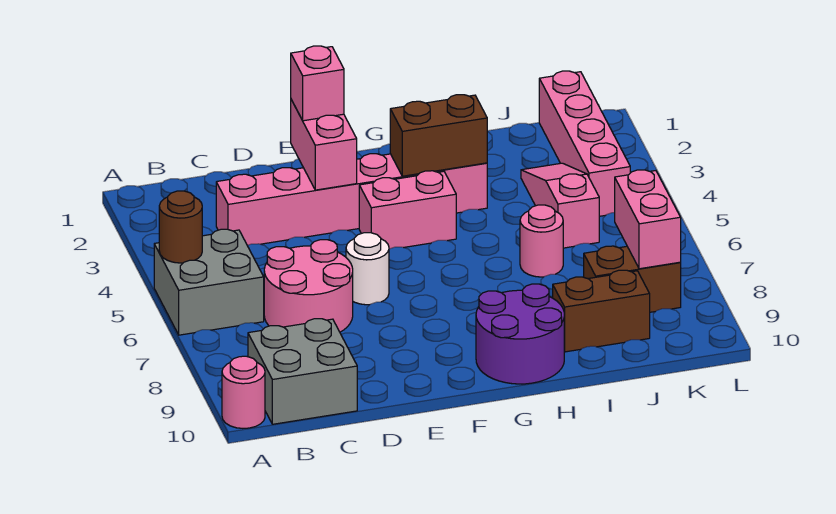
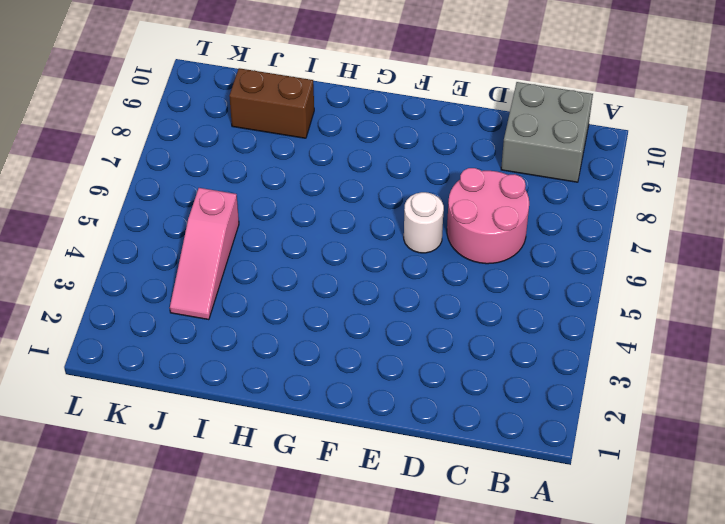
none -> grey 2x2 brick [154,229,264,335]
none -> pink 1x1 round brick [222,356,265,428]
none -> pink 1x6 brick [216,154,487,245]

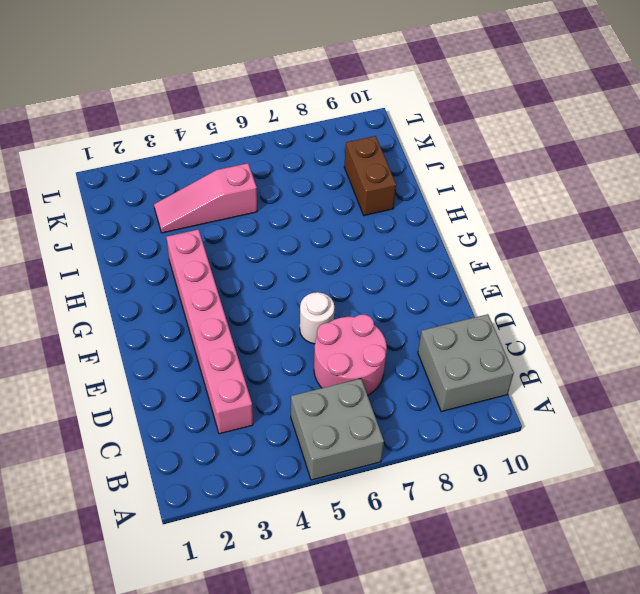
none -> pink 1x1 round brick [222,356,265,428]
none -> pink 1x2 brick [359,171,456,249]
none -> purple 2x2 round brick [476,284,564,384]

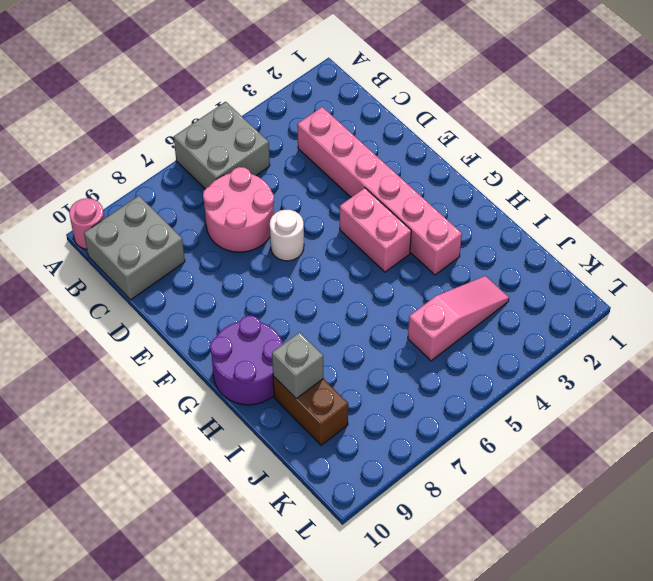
grey 1x1 brick [272,332,323,398] -> none
none -> pink 1x1 round brick [520,205,563,277]
none -> brown 1x2 brick [584,246,681,312]
none -> pink 1x4 brick [539,71,630,216]

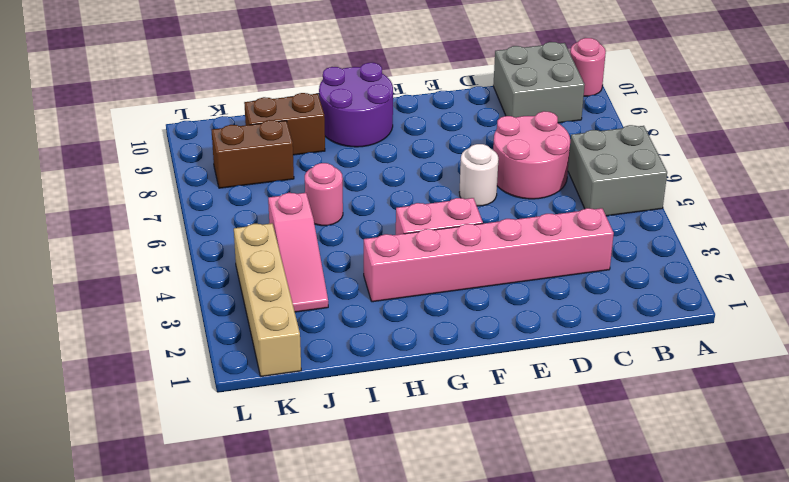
tan 1x4 brick [234,223,301,376] -> pink 1x4 brick [539,71,630,216]
none -> brown 1x1 round brick [159,191,202,263]
none -> pink 1x2 brick [291,100,357,190]
none -> brown 1x2 brick [390,95,487,176]

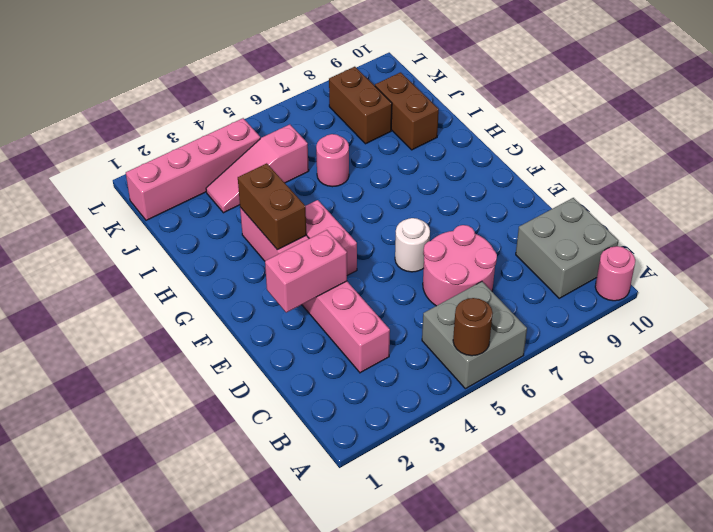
none -> purple 2x2 round brick [476,284,564,384]
none -> pink 1x2 brick [615,170,681,269]
none -> pink 1x1 brick [291,46,344,121]

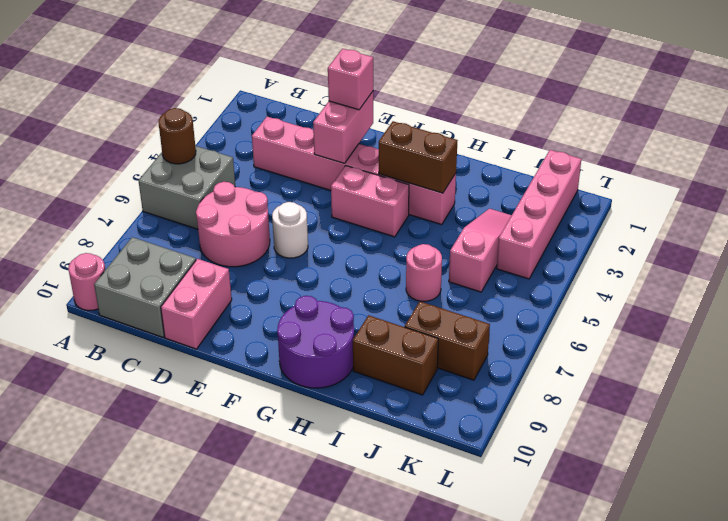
pink 1x2 brick [161,259,232,349] -> pink 1x2 brick moved to [615,170,681,269]

